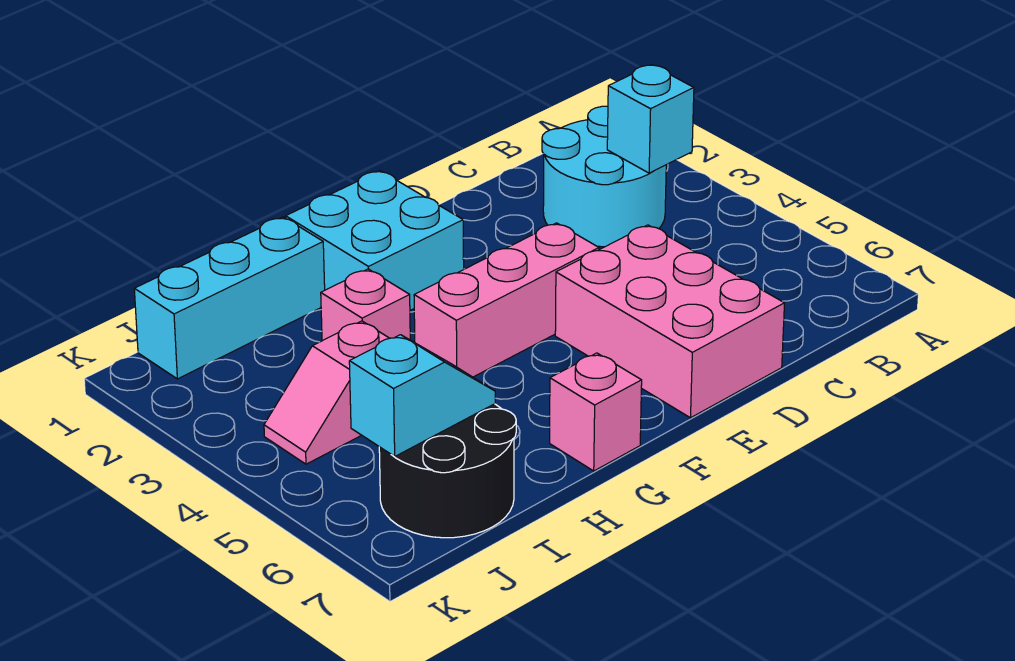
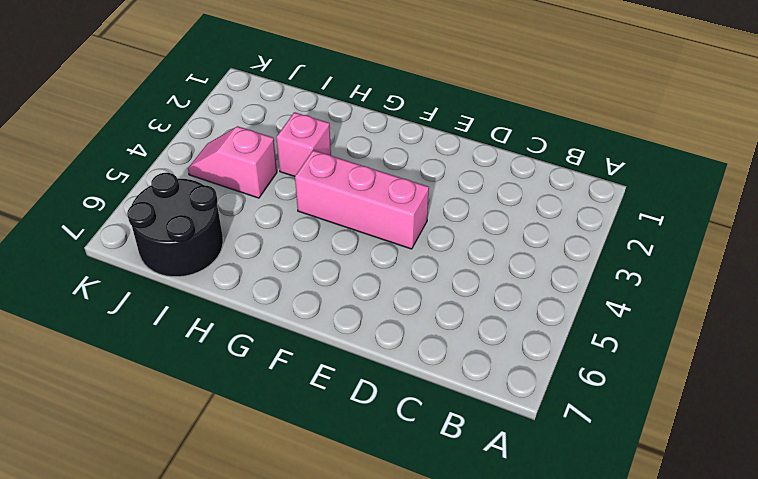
none -> cyan 2x2 round brick [542,106,666,247]
none -> pink 2x3 brick [555,225,785,418]

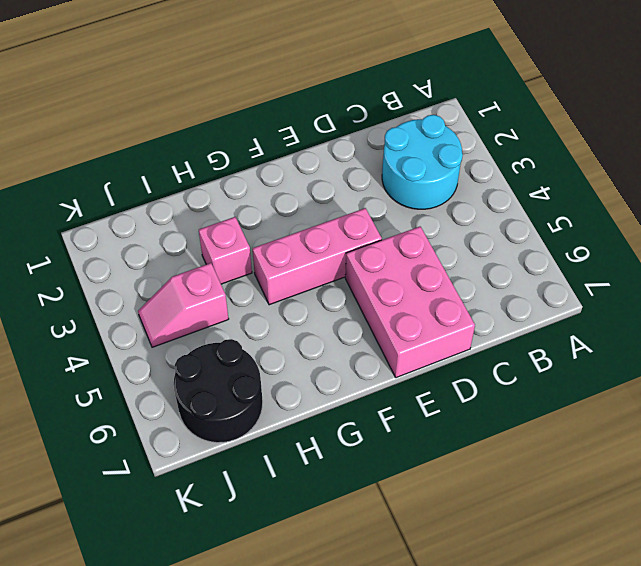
none -> cyan 2x2 brick [286,171,464,310]
none -> pink 1x1 brick [550,353,642,471]

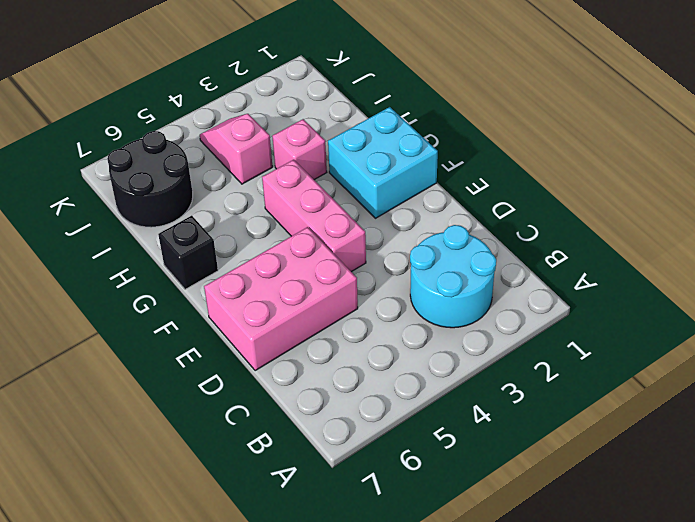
black 1x1 brick [158,216,218,289] -> pink 1x1 brick [550,353,642,471]
none -> cyan 1x3 brick [134,217,325,379]
none -> cyan 1x1 brick [607,65,694,173]

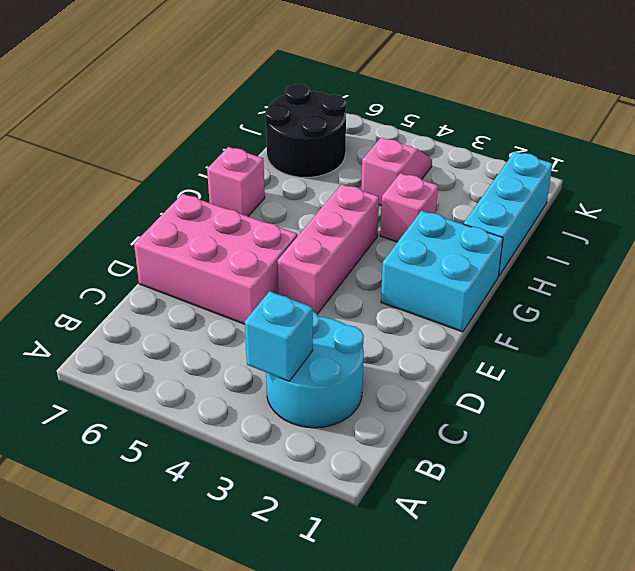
none -> cyan 1x2 slope [349,335,495,457]

